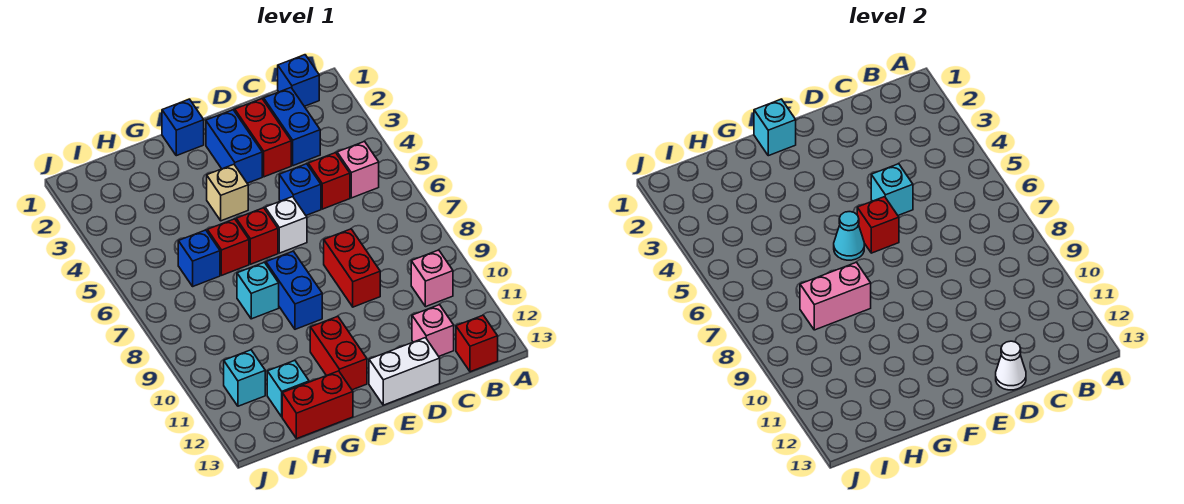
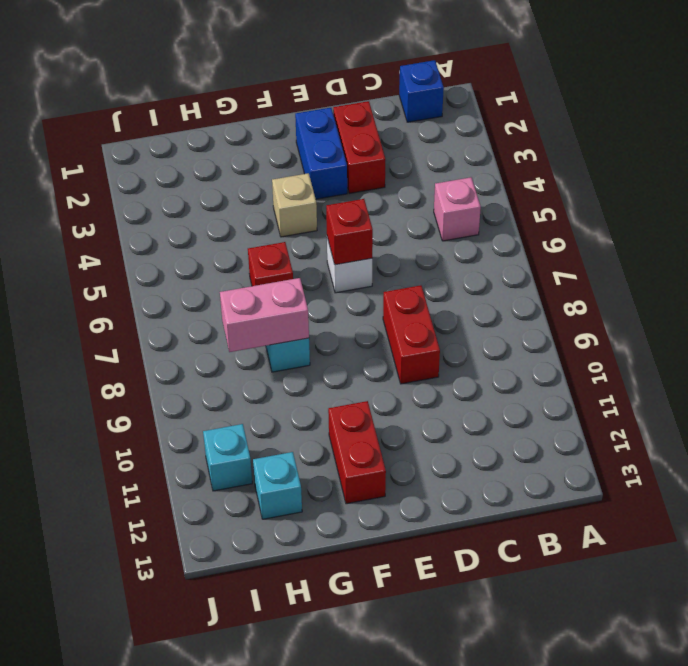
none -> pink 1x1 brick [411,250,453,307]
none -> red 1x1 brick [456,315,498,372]
none -> blue 1x2 brick [264,88,320,166]
none -> red 1x1 brick [308,153,350,209]

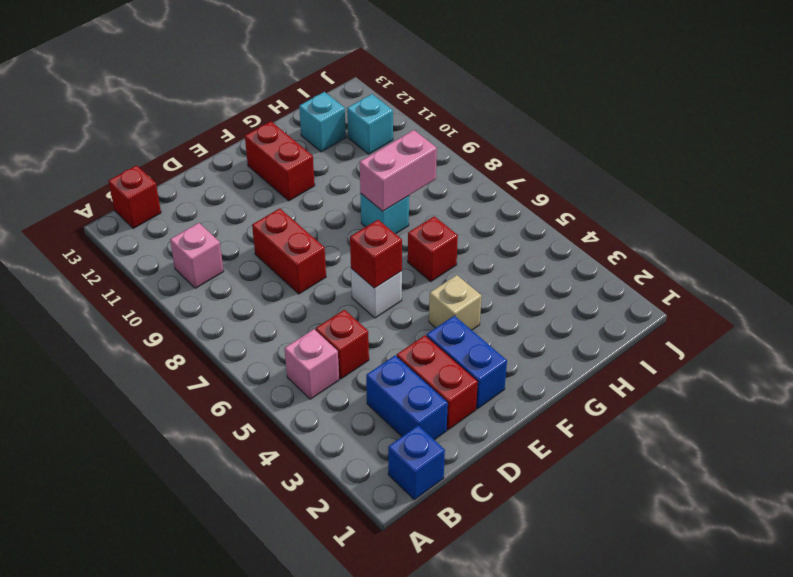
none -> pink 1x1 brick [412,305,454,356]
none -> blue 1x1 brick [279,164,321,215]
none -> white 1x2 brick [369,338,440,405]
none -> blue 1x1 brick [162,99,204,156]

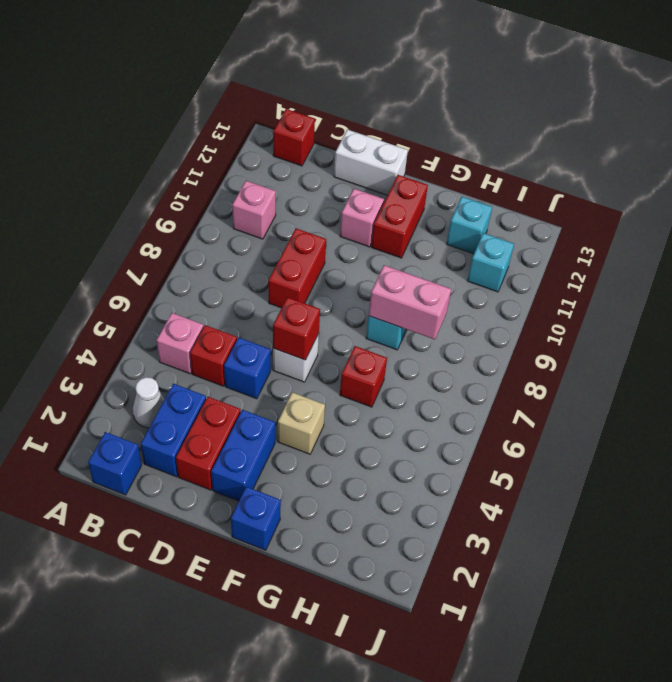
white 1x1 cone [133,377,165,428] -> white 1x1 cone moved to [996,341,1026,390]
pink 1x1 brick [340,189,384,247] -> pink 1x1 brick moved to [412,305,454,356]
none -> red 1x1 brick [236,208,278,264]
none -> blue 1x2 brick [266,251,322,329]
none -> red 1x2 brick [282,371,353,439]
none -> blue 1x1 brick [178,230,220,286]

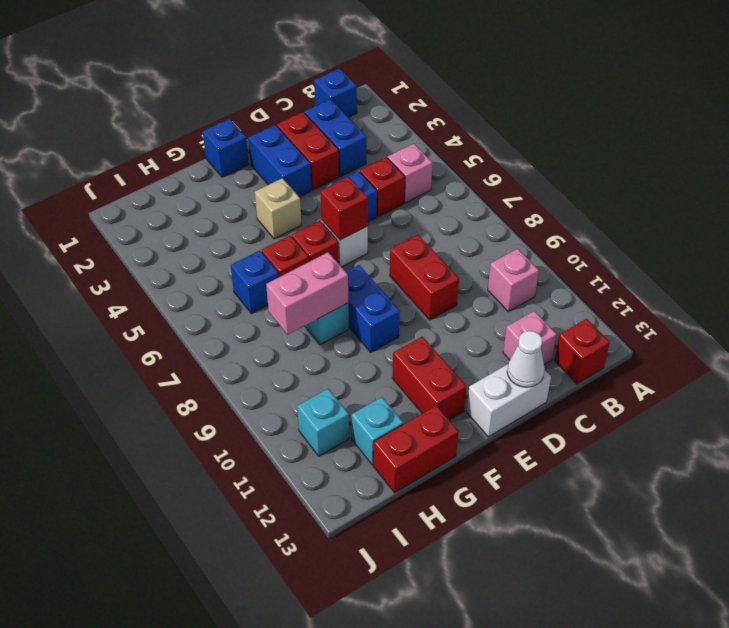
none -> cyan 1x1 brick [871,164,913,215]
none -> cyan 1x1 brick [754,99,796,156]
none -> cyan 1x1 cone [834,212,864,260]

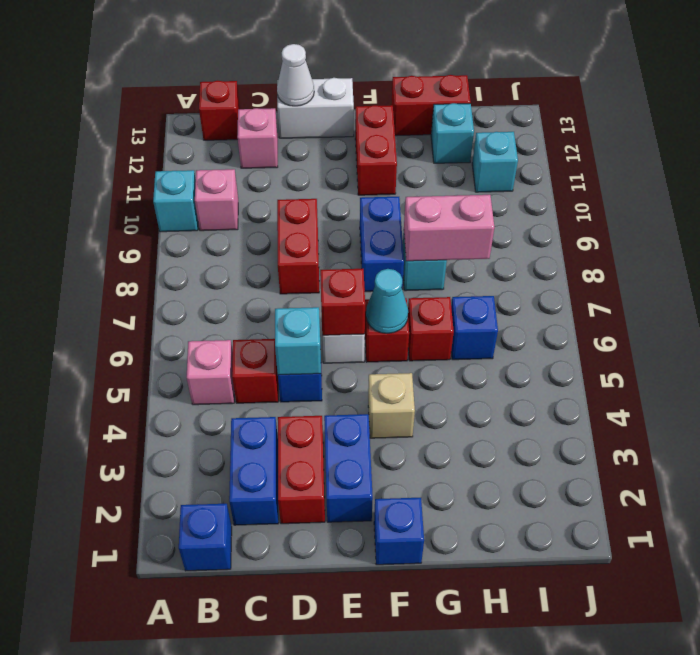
cyan 1x1 brick [153,170,198,232] -> cyan 1x1 brick moved to [754,99,796,156]

